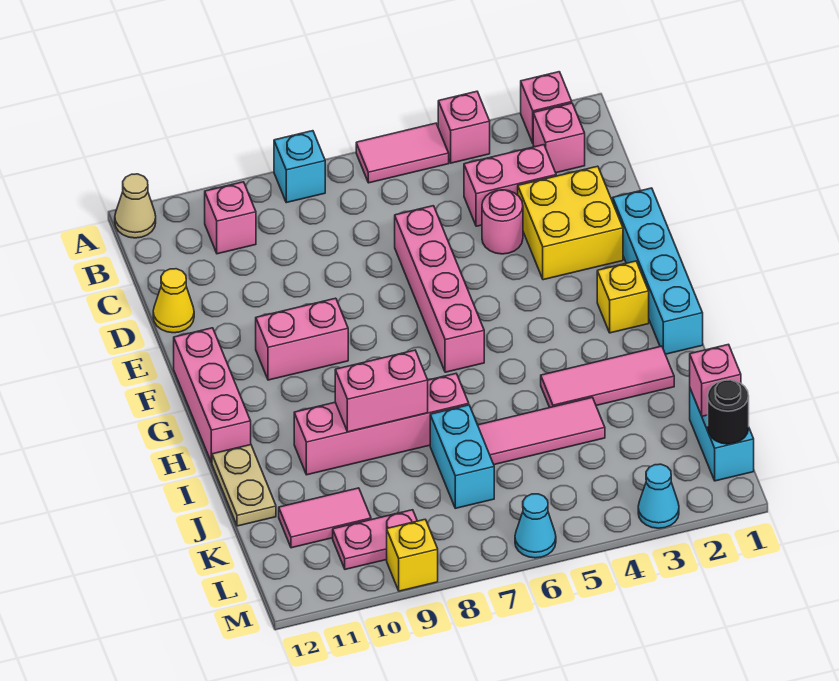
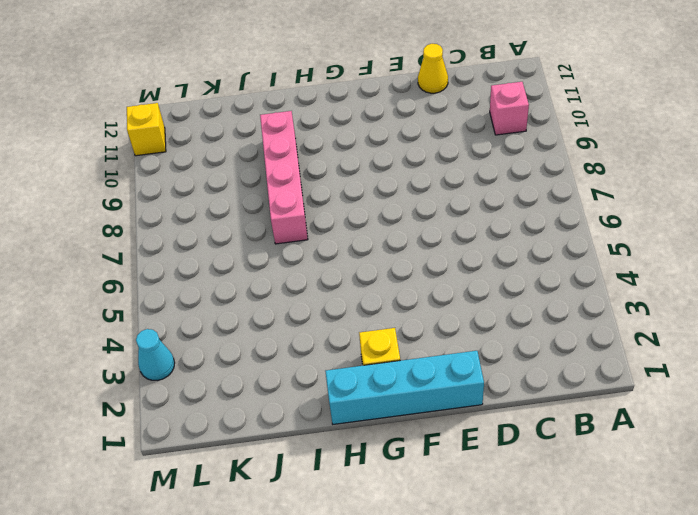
yellow 1x1 brick [127,103,166,156] -> yellow 1x1 brick moved to [387,519,438,591]
none -> pink 1x1 brick [521,72,572,143]
none -> pink 1x1 brick [438,91,490,163]
none -> pink 1x2 tile [356,123,449,183]
none -> cyan 1x1 brick [274,131,325,203]

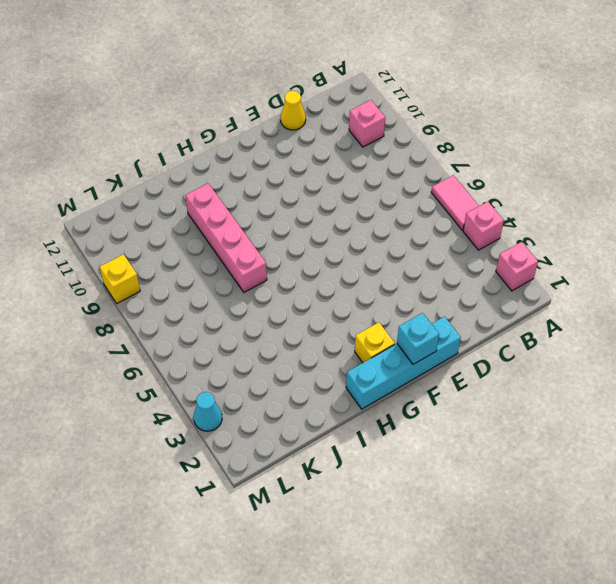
cyan 1x1 brick [397,313,439,364] -> cyan 1x1 brick moved to [274,131,325,203]
none -> tan 1x1 cone [115,174,156,238]
none -> pink 1x1 brick [533,103,585,173]
none -> pink 1x2 brick [464,145,556,226]
none -> yellow 2x2 brick [518,166,623,280]

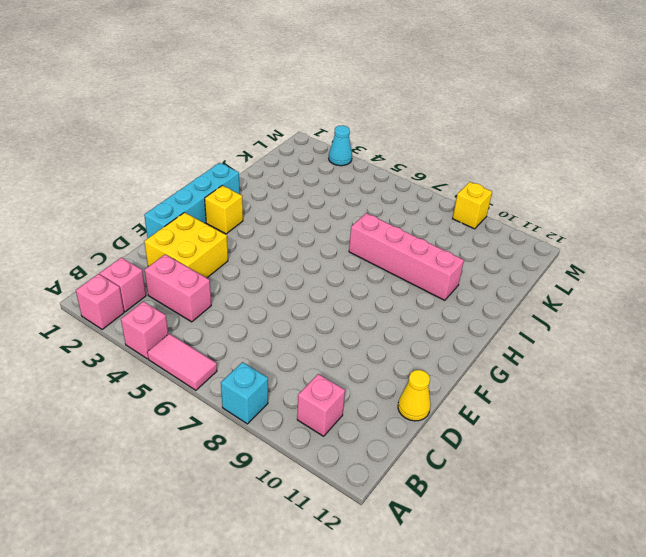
none -> tan 1x1 cone [115,174,156,238]
none -> pink 1x1 round brick [482,190,523,254]
none -> pink 1x4 brick [395,206,484,372]
none -> pink 1x2 brick [256,298,348,380]

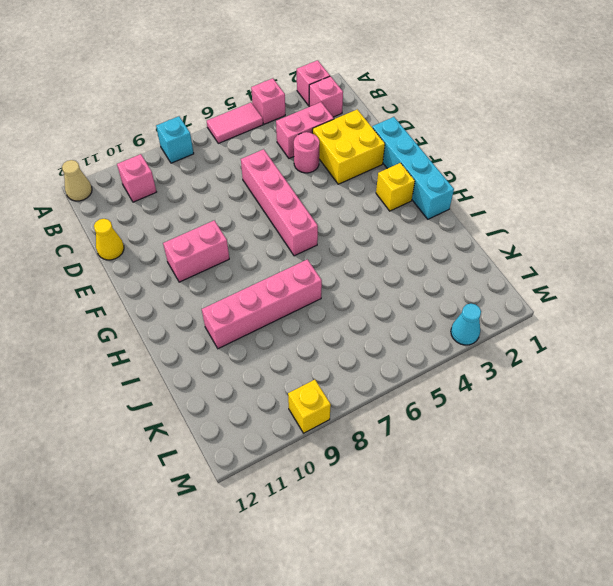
none -> pink 1x3 brick [174,328,251,463]
none -> pink 1x3 tile [541,346,674,407]
none -> tan 1x2 plate [212,445,276,526]
none -> pink 1x3 tile [478,397,605,465]

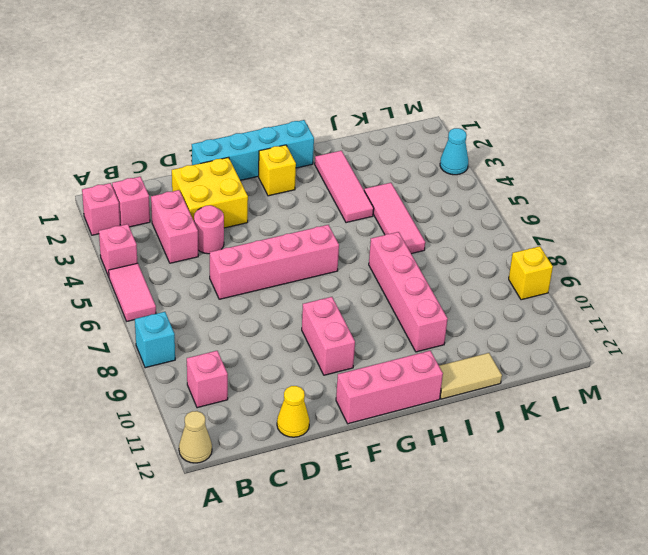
tan 1x2 tile [439,353,502,399] -> tan 1x2 plate [212,445,276,526]
none -> cyan 1x2 brick [430,405,494,508]
none -> cyan 1x2 brick [690,389,754,481]
none -> pink 1x2 tile [279,488,371,548]
none -> pink 1x2 plate [333,510,417,569]

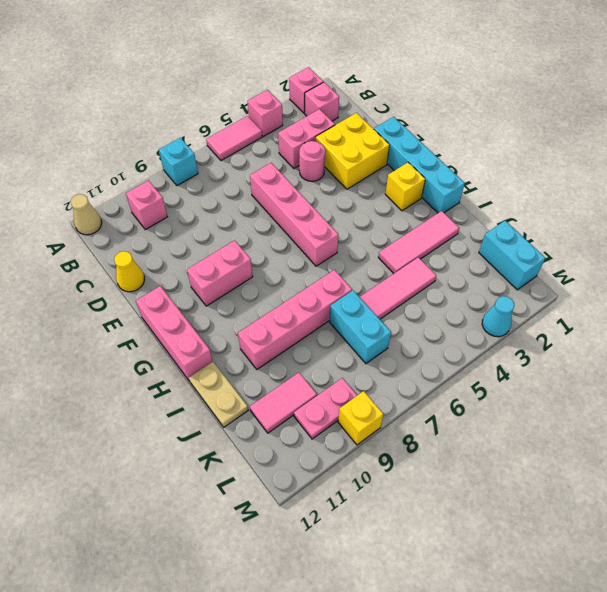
none -> cyan 1x1 cone [515,494,556,558]
none -> pink 1x2 brick [335,350,428,432]
none -> pink 1x1 brick [690,344,741,416]
none -> black 1x1 round brick [708,380,749,444]

